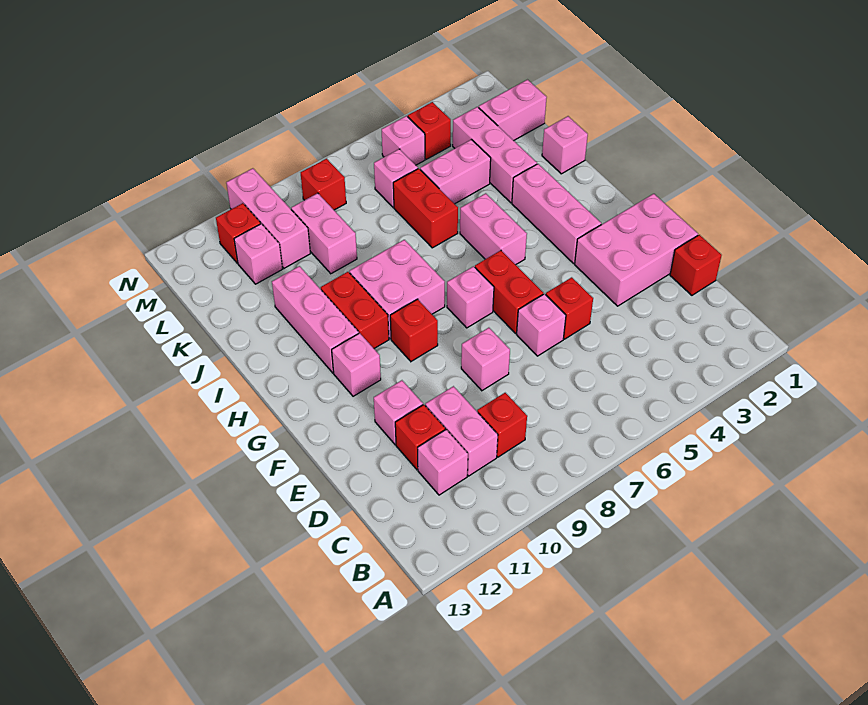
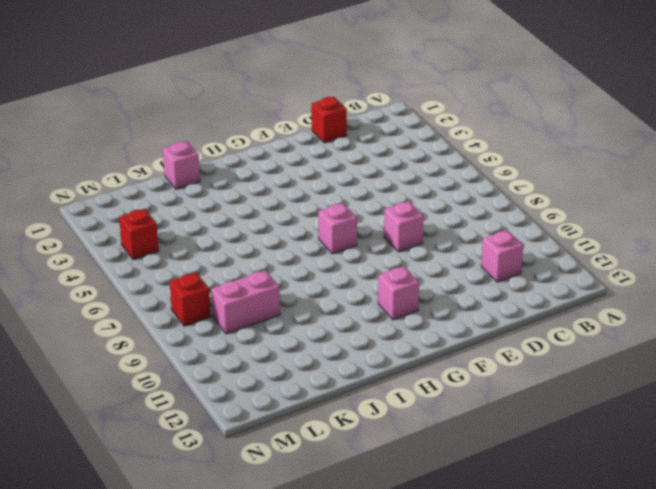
none -> red 1x1 brick [477,393,527,457]
none -> pink 1x2 brick [425,386,498,476]
none -> red 1x1 brick [395,405,445,469]
none -> pink 2x3 brick [575,194,698,306]

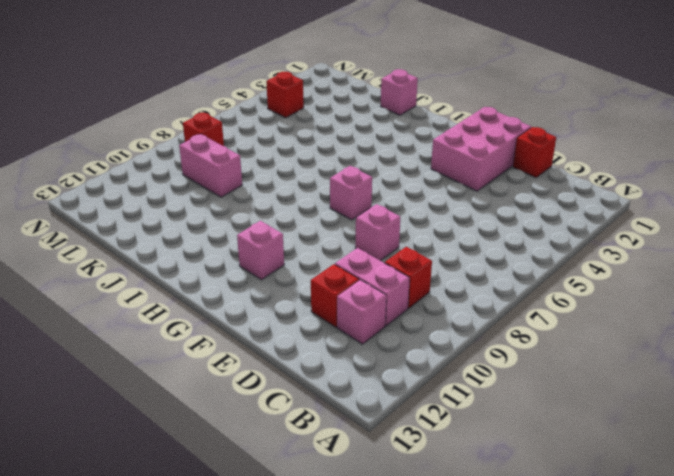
none -> red 1x1 brick [546,277,593,339]
none -> pink 1x1 brick [517,294,566,356]
none -> pink 1x1 brick [374,380,423,445]
none -> red 1x2 brick [475,250,543,333]

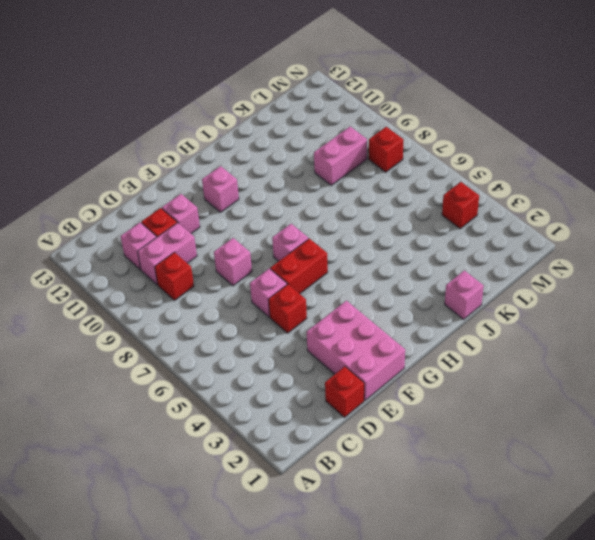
none -> pink 1x3 brick [512,164,601,263]
none -> red 1x1 brick [390,299,438,361]
none -> pink 1x2 brick [460,193,527,265]
none -> pink 2x2 brick [349,240,445,339]

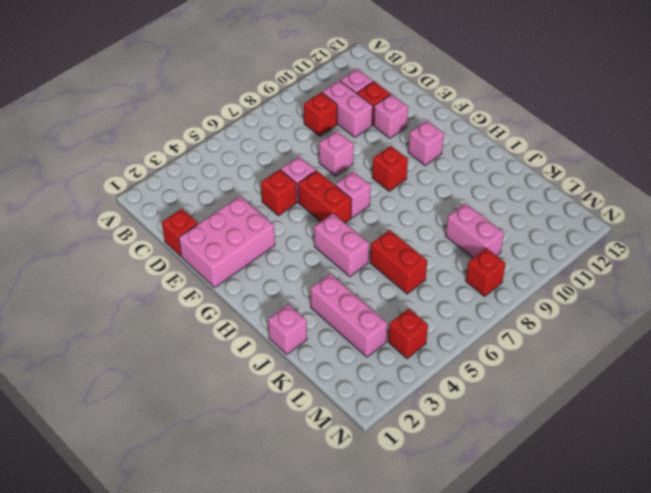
none -> pink 1x3 brick [512,164,601,263]
none -> pink 2x2 brick [349,240,445,339]
none -> red 1x2 brick [321,272,389,349]
none -> pink 1x3 brick [272,266,359,373]

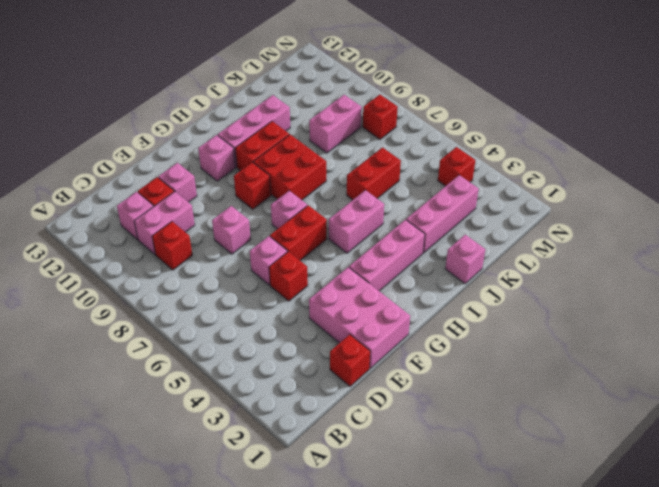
red 2x2 brick [253,135,326,200] -> pink 2x2 brick [349,240,445,339]
none -> pink 1x2 brick [420,140,491,204]
none -> pink 1x2 brick [479,80,547,141]
none -> pink 1x1 brick [374,149,418,207]
none -> pink 1x3 brick [226,168,310,268]

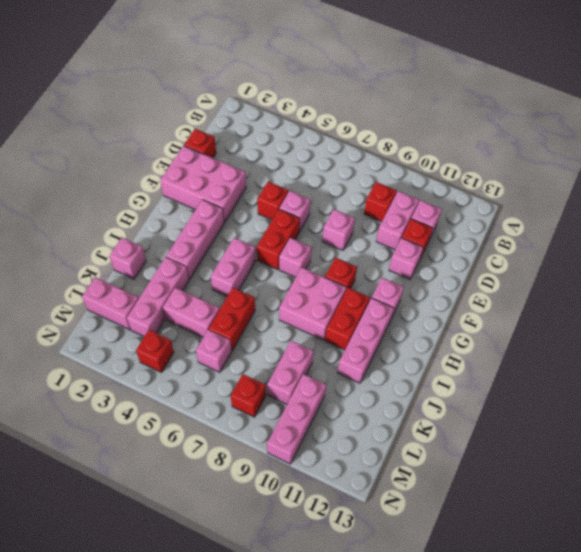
none -> pink 1x1 brick [234,224,282,284]
none -> pink 1x1 brick [382,116,425,165]
none -> red 1x1 brick [216,203,261,263]

